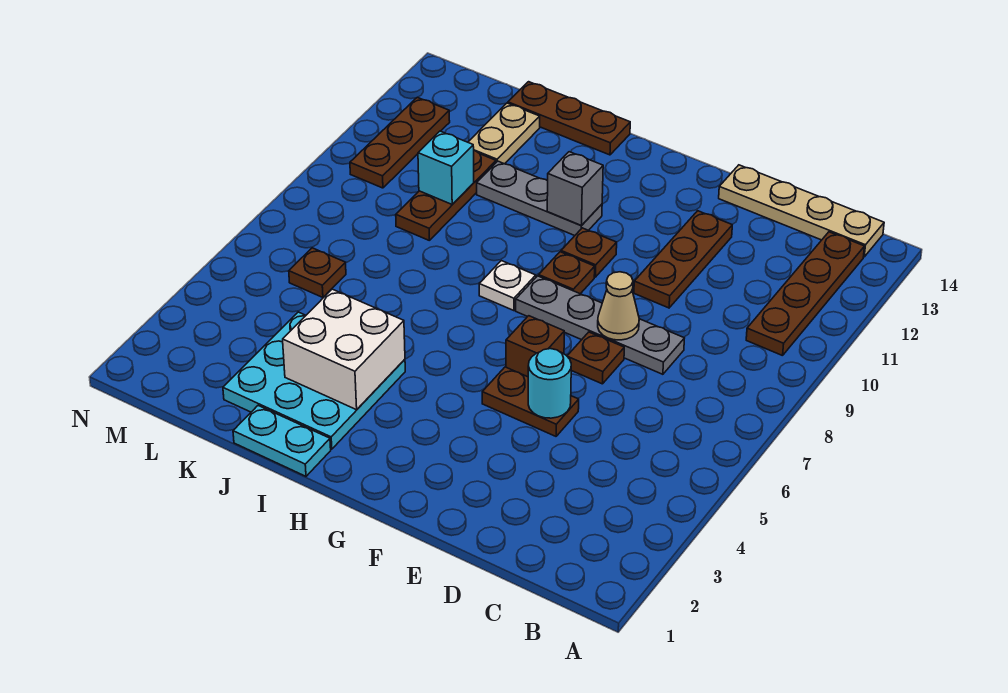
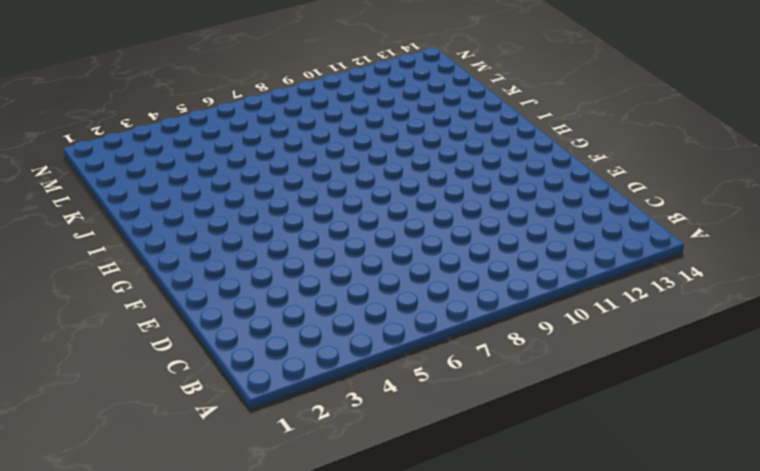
none -> brown 1x4 plate [746,232,865,356]
none -> tan 1x4 plate [719,165,884,257]
none -> grey 1x4 plate [516,276,684,374]

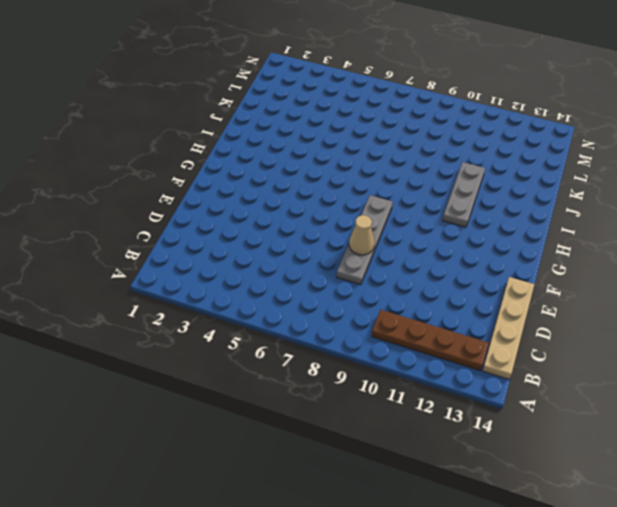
none -> brown 1x2 plate [482,367,579,436]
none -> brown 1x1 plate [567,332,624,384]
none -> brown 1x3 plate [634,211,732,308]

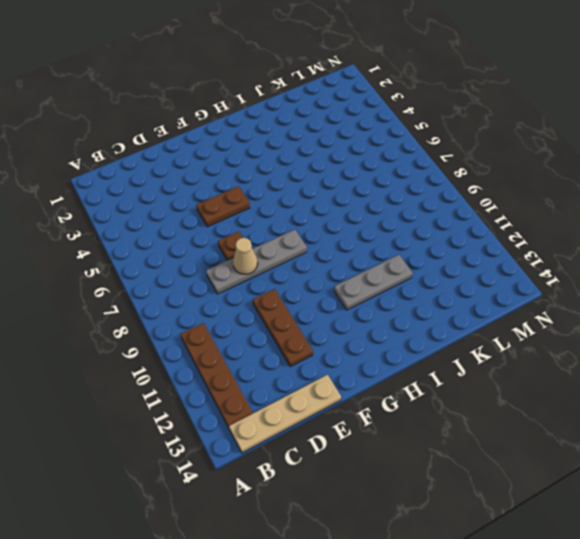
none -> brown 1x1 brick [506,316,564,377]
none -> brown 1x1 plate [539,252,595,294]
none -> brown 1x1 plate [561,228,617,277]

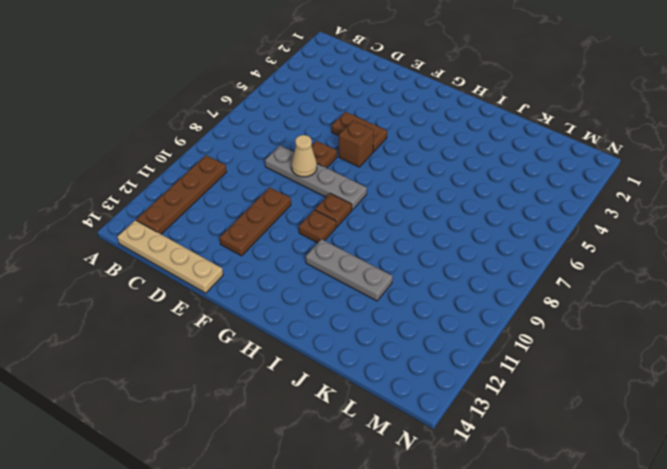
none -> white 1x1 plate [479,261,536,311]
none -> cyan 1x2 plate [233,406,331,476]
none -> cyan 3x3 plate [223,312,405,449]

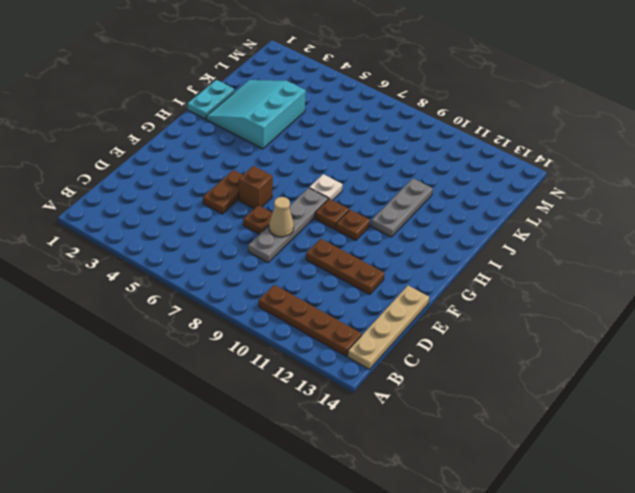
cyan 3x3 slope [206,80,306,149] -> cyan 3x3 plate [223,312,405,449]
none -> brown 1x3 plate [508,82,630,155]
none -> brown 1x3 plate [396,151,496,240]
none -> tan 1x2 plate [468,103,540,164]

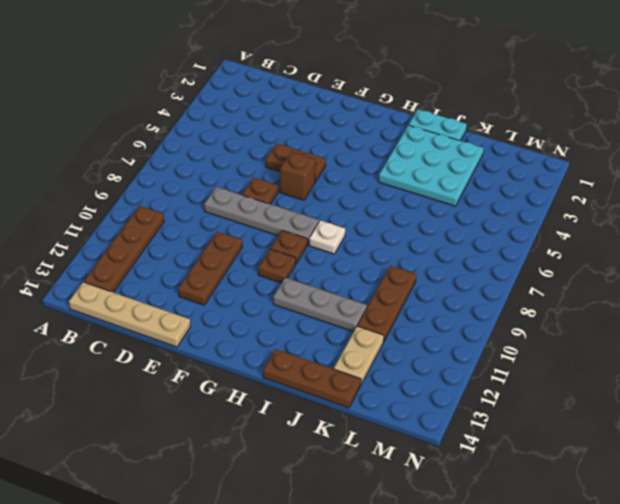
none -> brown 1x1 plate [289,248,346,297]
none -> brown 1x3 plate [350,97,450,188]
none -> cyan 1x1 round brick [528,349,571,418]

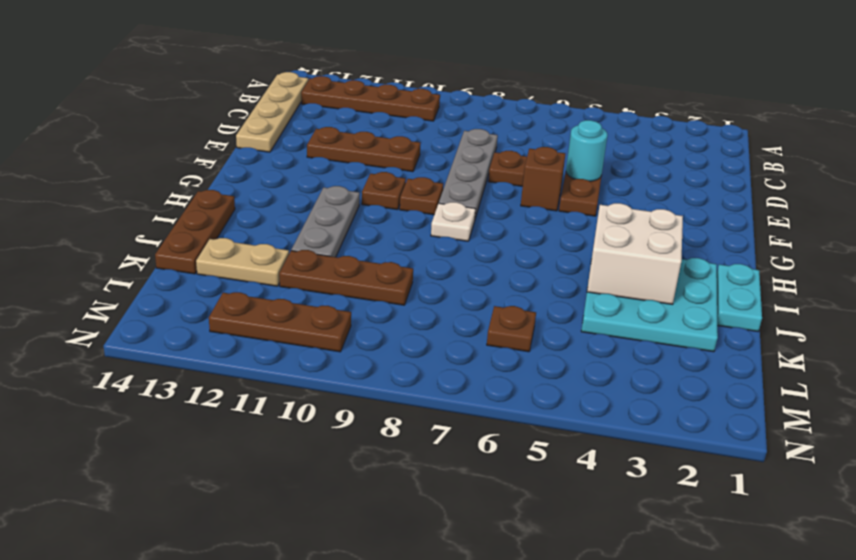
none -> tan 1x1 cone [598,272,639,340]
none -> grey 1x1 brick [547,152,603,225]
none -> cyan 1x1 brick [418,131,474,204]

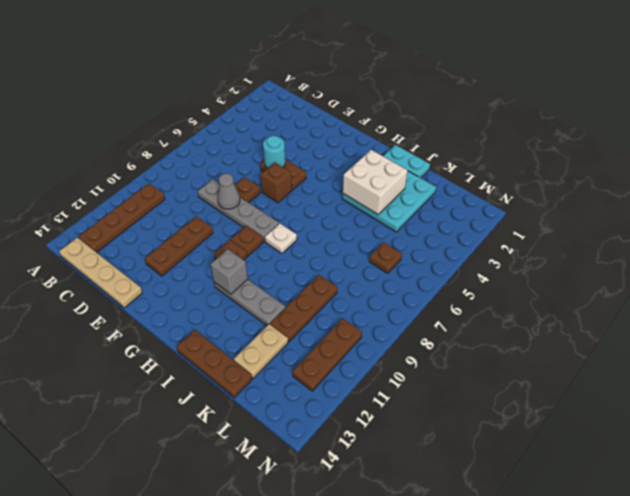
grey 1x1 cone [218,174,240,209] -> tan 1x1 cone [598,272,639,340]
none -> cyan 1x1 brick [418,131,474,204]

